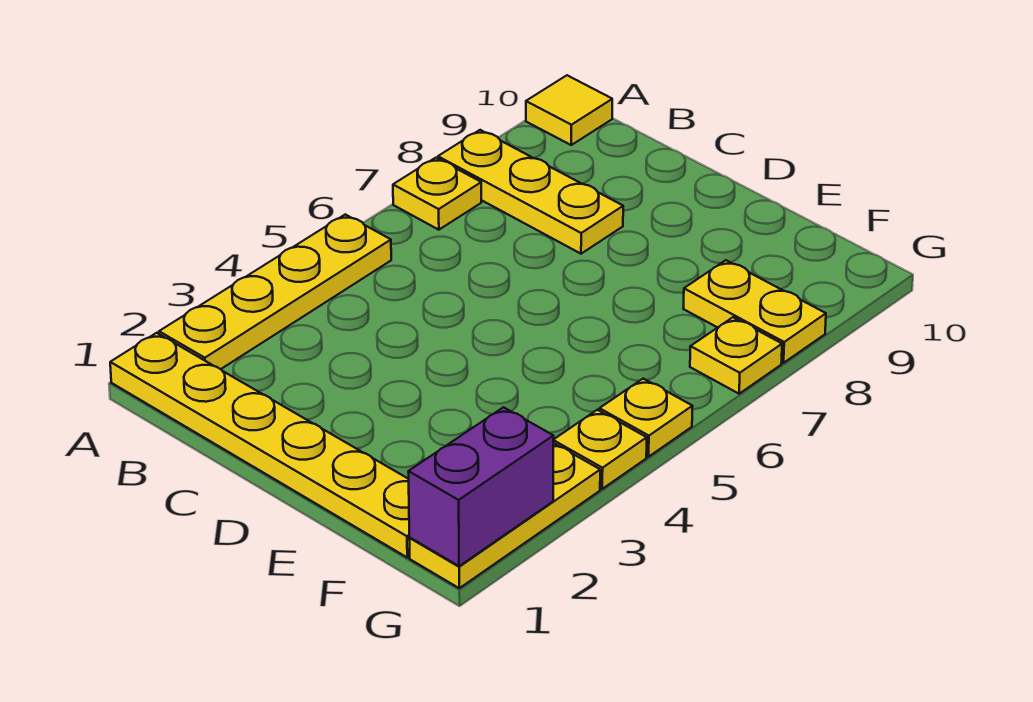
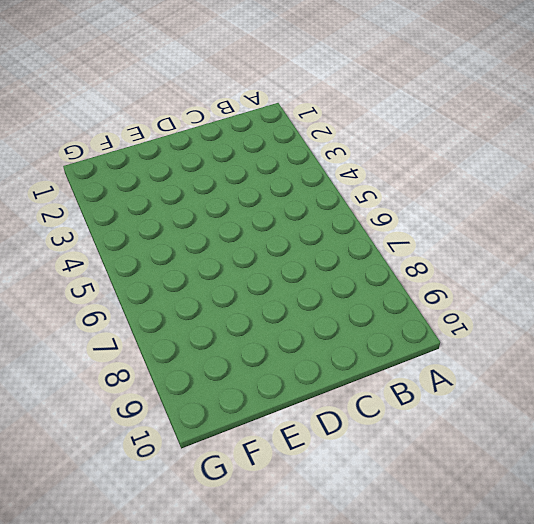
none -> yellow 1x6 plate [110,333,410,557]
none -> yellow 1x4 plate [159,214,391,369]

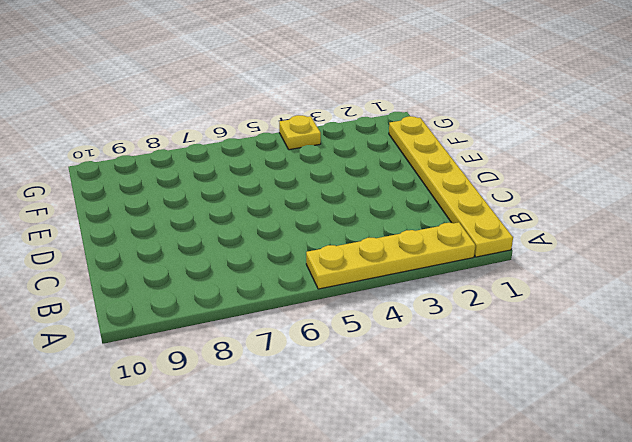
none -> yellow 1x1 plate [393,158,481,230]
none -> yellow 1x3 plate [438,130,623,254]

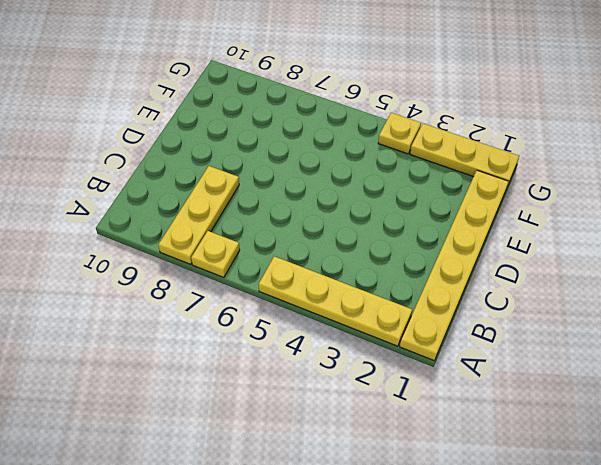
none -> yellow 1x1 tile [526,75,612,145]
none -> yellow 1x2 plate [683,260,826,363]

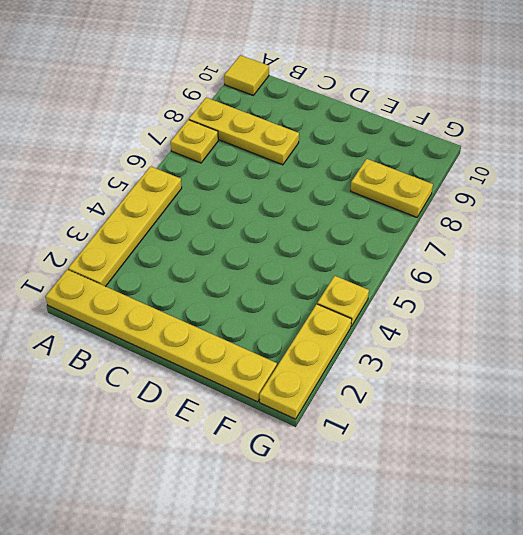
none -> yellow 1x1 plate [599,379,693,457]
none -> yellow 1x1 plate [690,317,782,394]

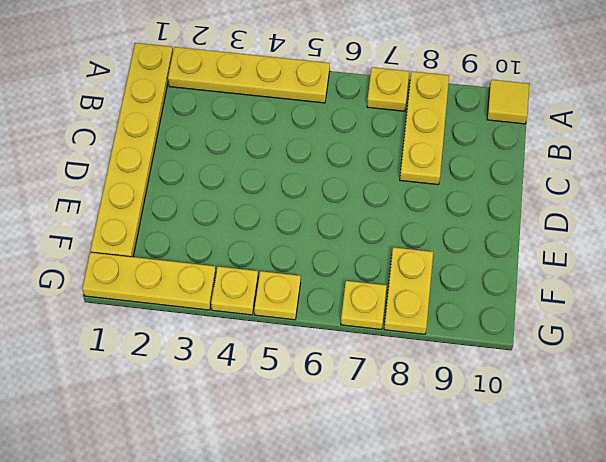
none -> purple 1x2 brick [408,407,554,566]

